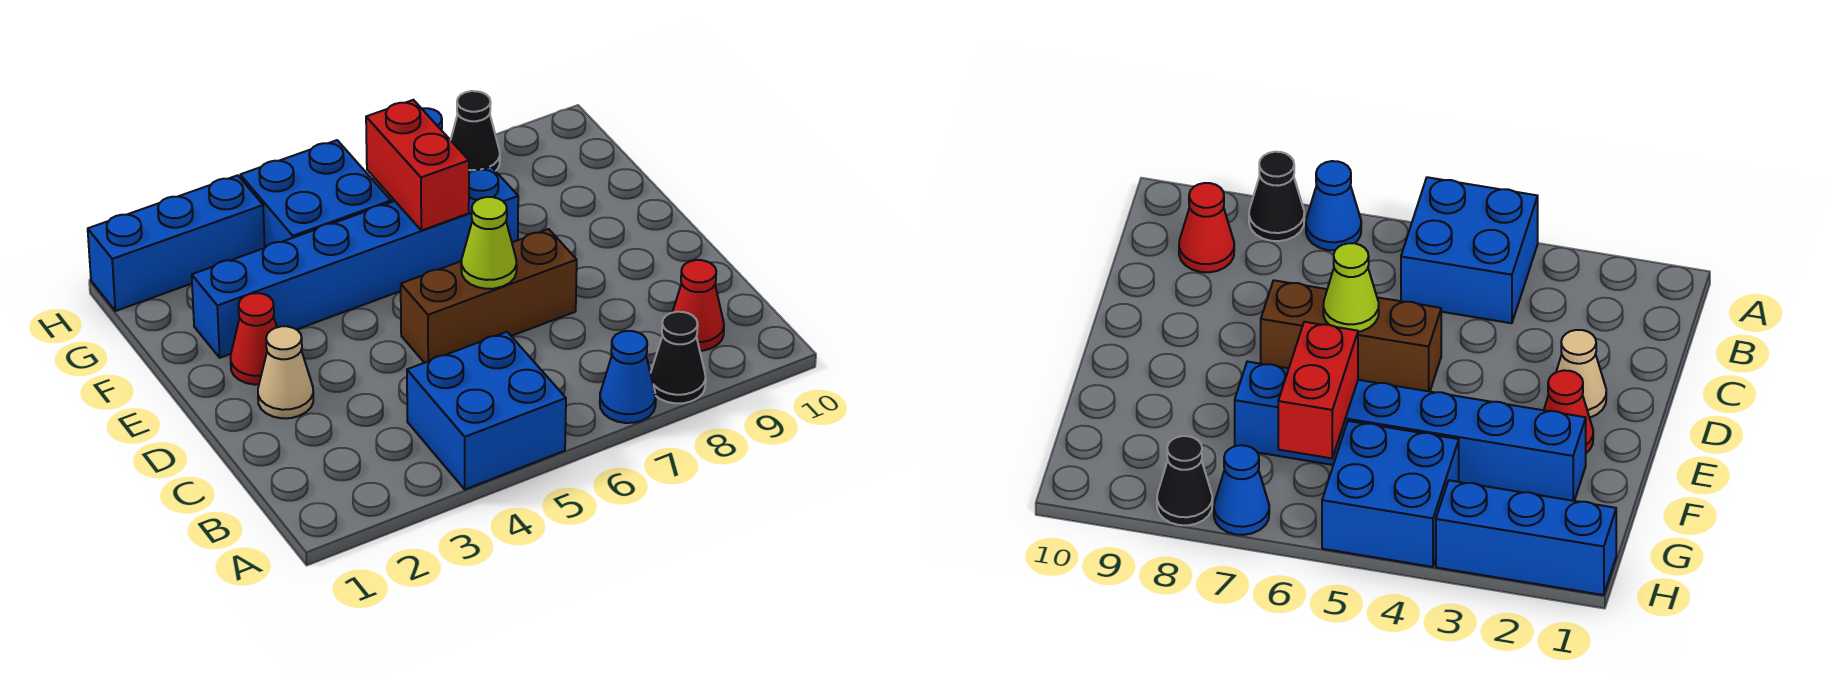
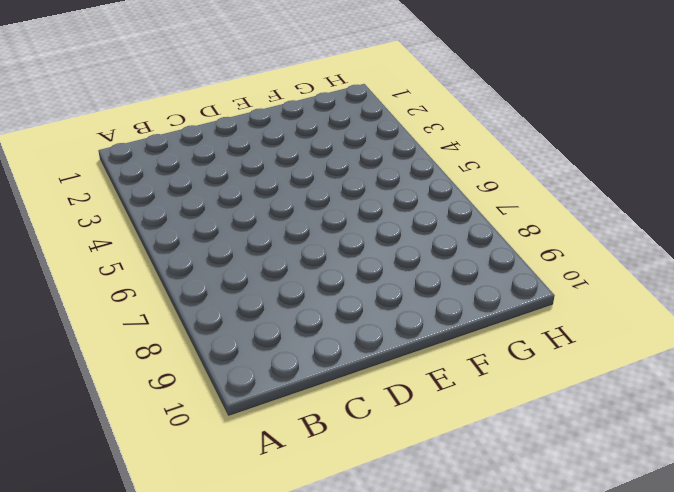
none -> blue 2x2 brick [407,332,566,489]
none -> blue 1x1 cone [600,331,656,423]
none -> black 1x1 cone [651,312,706,403]

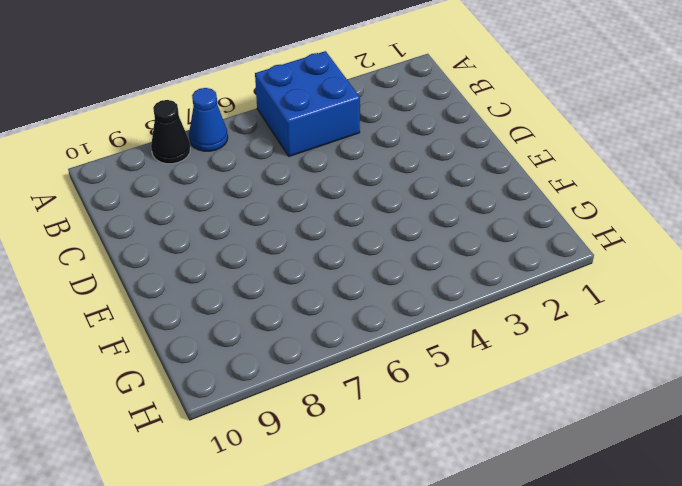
none -> red 1x1 cone [672,260,724,351]
none -> tan 1x1 cone [258,326,313,418]
none -> brown 1x3 brick [401,229,577,363]

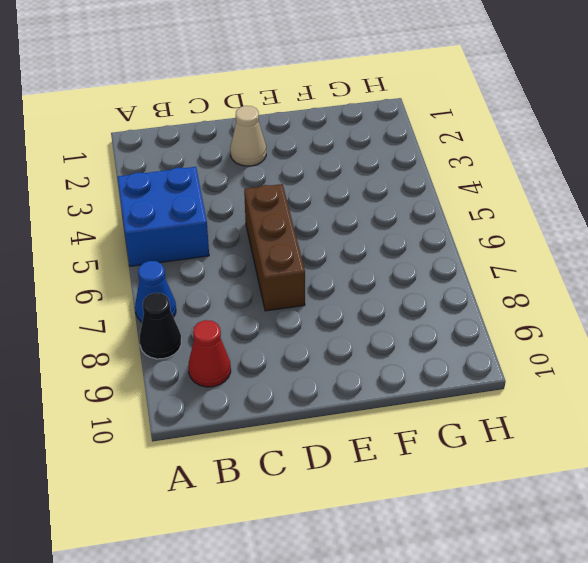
none -> red 1x1 cone [231,293,277,385]
none -> blue 1x6 brick [192,166,518,358]
none -> blue 2x2 brick [240,140,391,247]

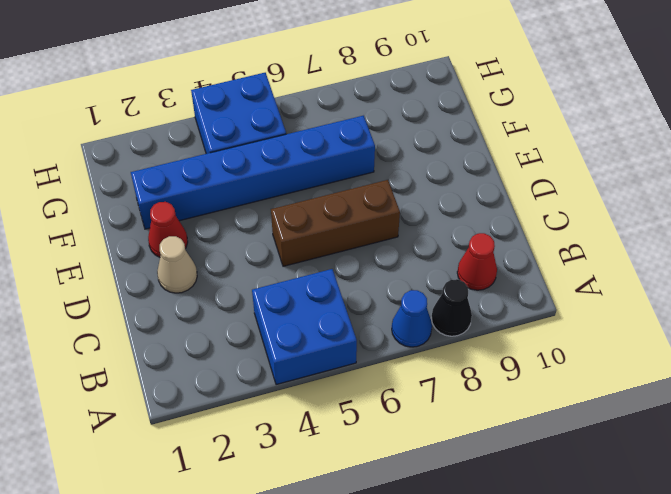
none -> blue 1x3 brick [88,175,265,311]
none -> blue 1x1 cone [1214,445,1269,535]
none -> black 1x1 cone [451,91,500,172]

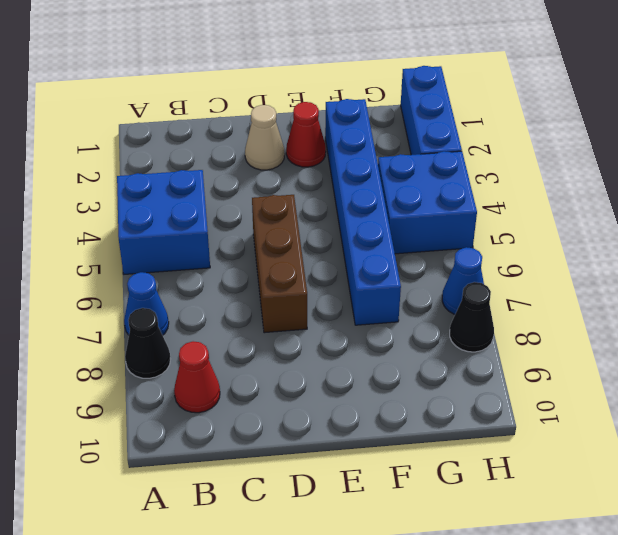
none -> lime 1x1 cone [461,197,517,289]
none -> red 1x2 brick [366,100,469,231]

